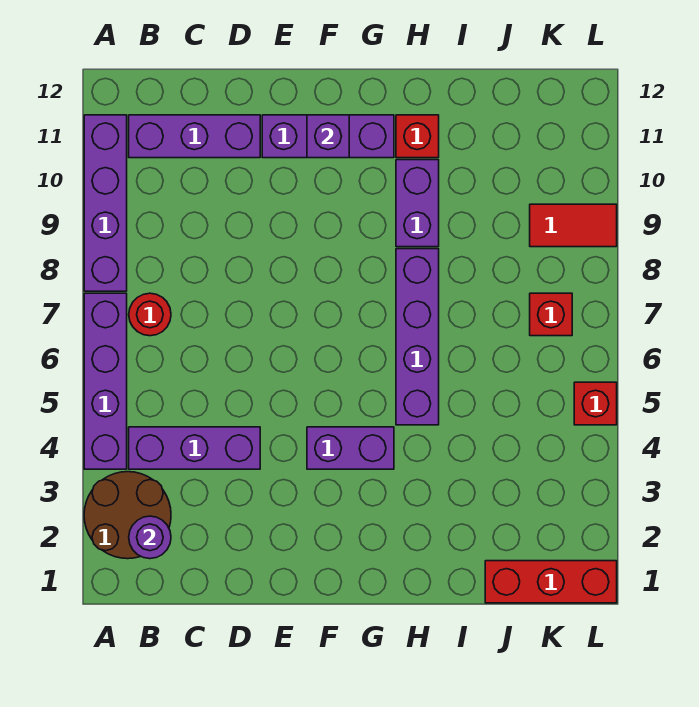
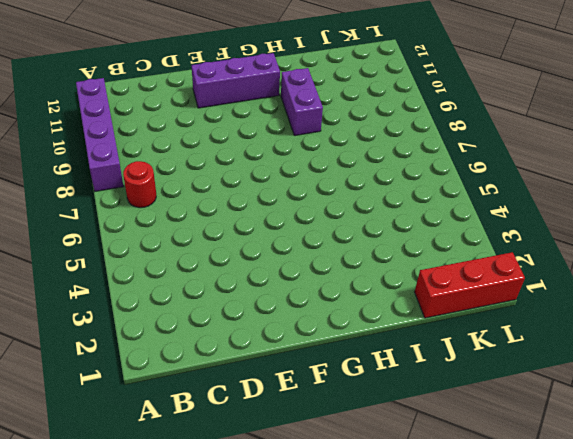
none -> brown 2x2 round brick [84,472,171,559]
none -> purple 1x4 brick [84,293,127,469]
none -> purple 1x3 brick [129,427,260,469]

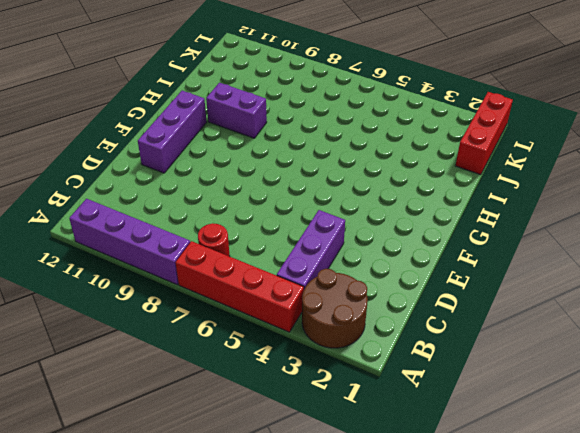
red 1x4 brick [176,241,304,332] -> purple 1x4 brick [84,293,127,469]
none -> purple 1x3 brick [129,115,260,158]
none -> purple 1x2 brick [307,427,394,469]
none -> purple 1x4 brick [396,249,439,425]

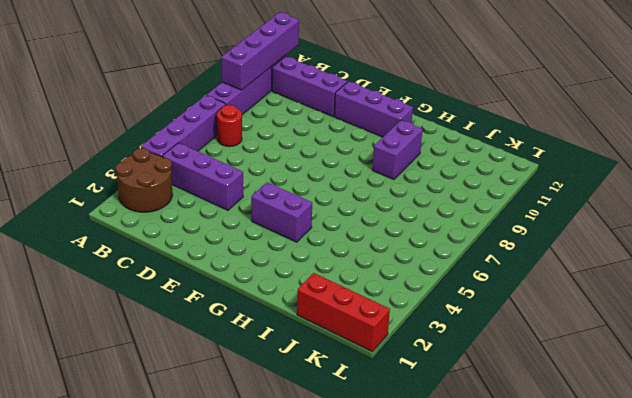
purple 1x4 brick [221,12,299,90] -> purple 1x4 brick moved to [396,249,439,425]
none -> red 1x1 brick [396,115,439,158]
none -> red 1x1 brick [530,293,572,336]
none -> red 1x2 tile [530,204,617,247]

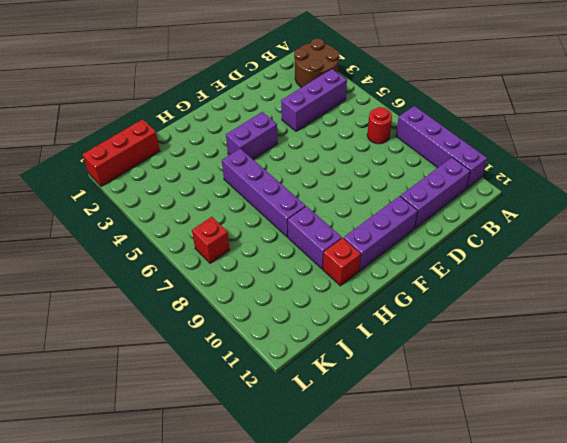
none -> purple 1x4 brick [84,293,127,469]
none -> red 1x2 tile [530,204,617,247]
none -> red 1x1 brick [574,382,617,425]

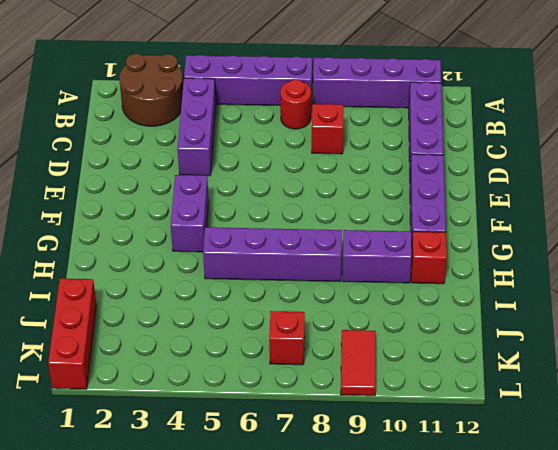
red 1x1 brick [312,104,344,154] -> red 1x1 brick moved to [574,382,617,425]
none -> purple 1x1 round brick [129,516,171,559]
none -> purple 1x1 brick [307,115,349,158]

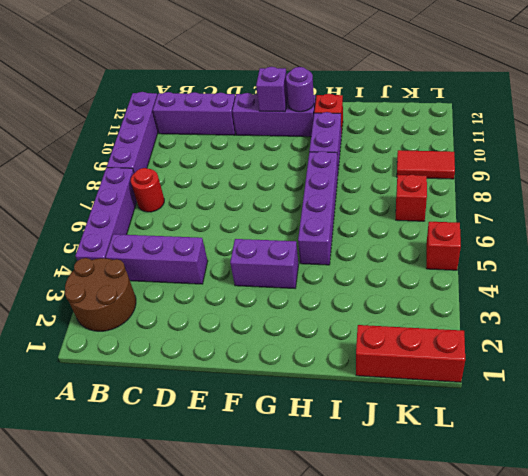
purple 1x1 round brick [286,67,314,112] -> purple 1x1 round brick moved to [129,516,171,559]

